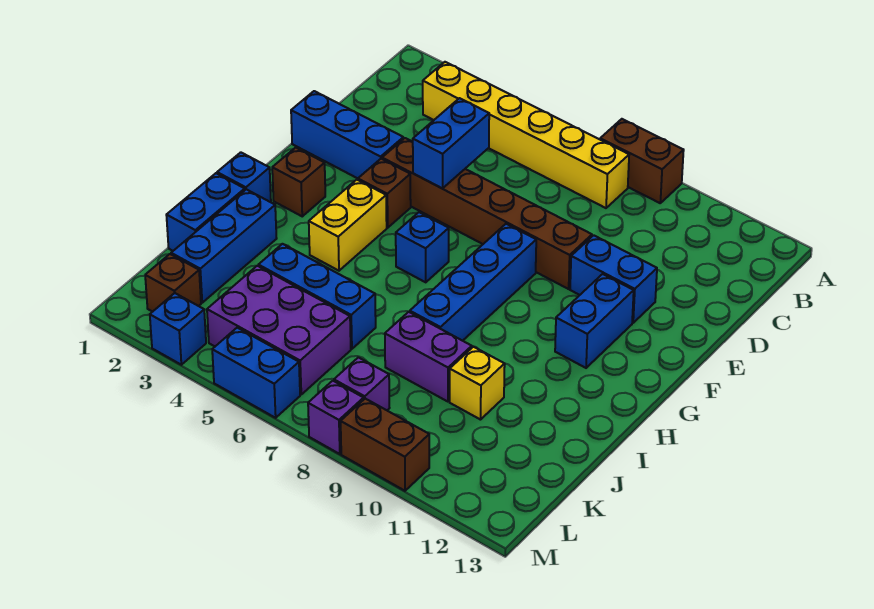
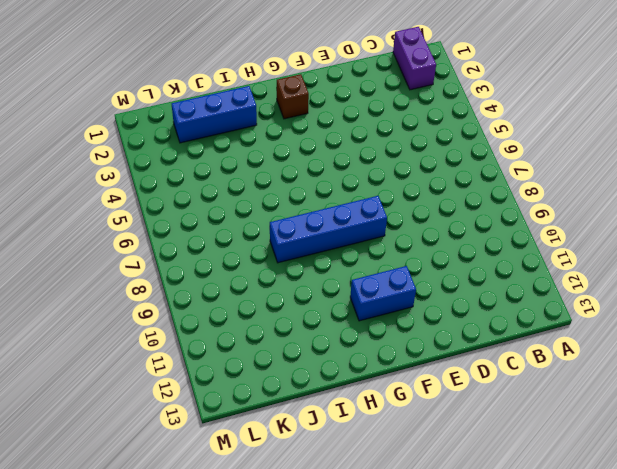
purple 1x2 brick [393,27,436,90] -> purple 1x2 brick moved to [385,312,472,402]
none -> brown 1x2 brick [600,119,684,203]
none -> yellow 1x6 brick [423,62,629,208]
none -> blue 1x3 brick [291,91,403,178]

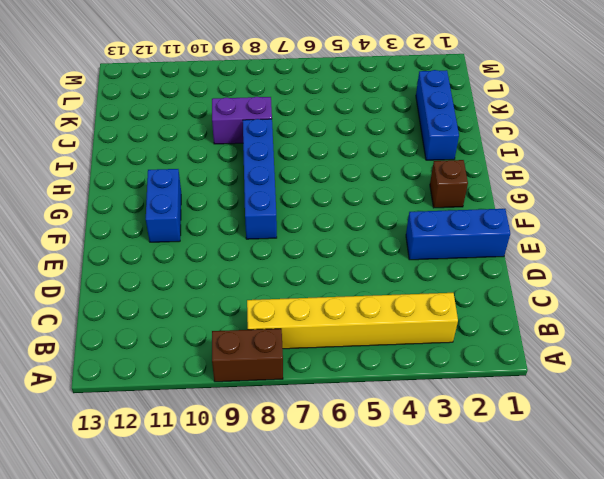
none -> brown 1x6 brick [382,138,592,289]
none -> blue 1x2 brick [570,235,657,323]
none -> brown 1x1 brick [358,159,411,228]

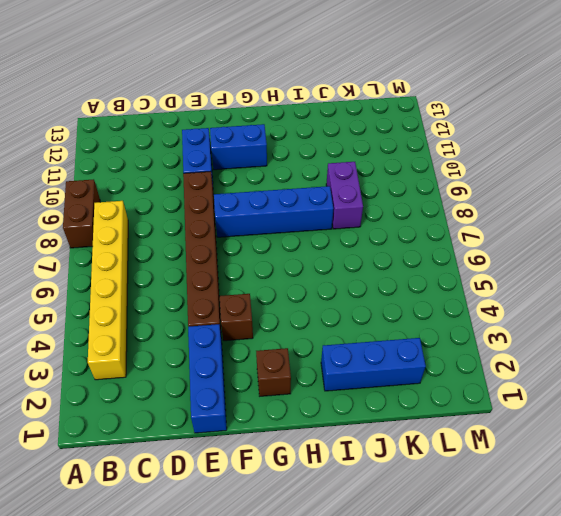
none -> yellow 1x2 brick [309,180,387,271]
none -> blue 1x1 brick [396,212,449,282]
none -> blue 1x1 brick [217,152,271,202]

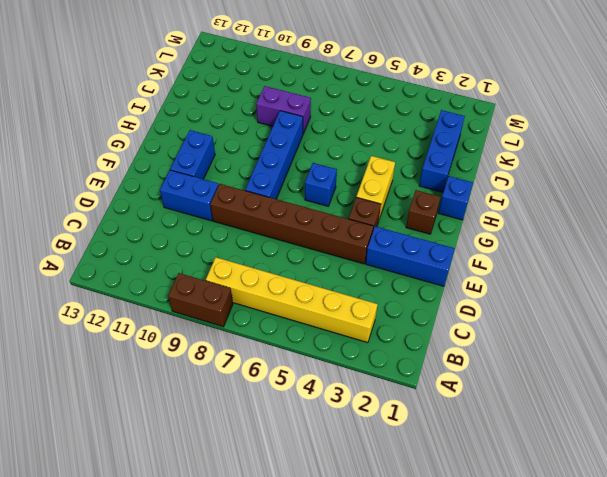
none -> blue 1x2 brick [166,173,245,251]
none -> blue 1x3 brick [258,244,376,349]
none -> yellow 1x1 brick [450,347,505,420]

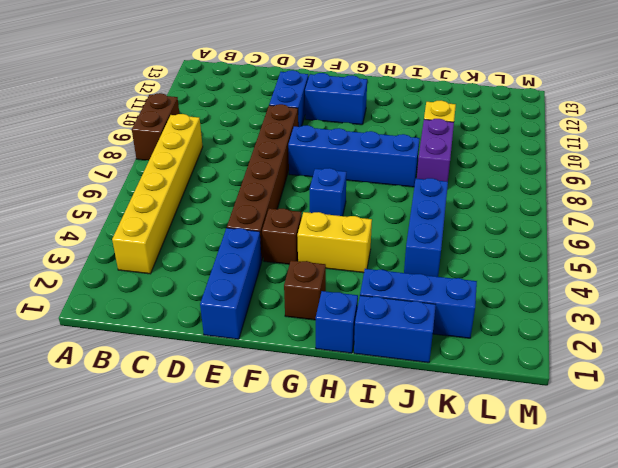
none -> purple 2x3 brick [207,266,351,394]
none -> brown 1x1 brick [145,254,201,312]
none -> purple 1x1 brick [334,357,389,410]

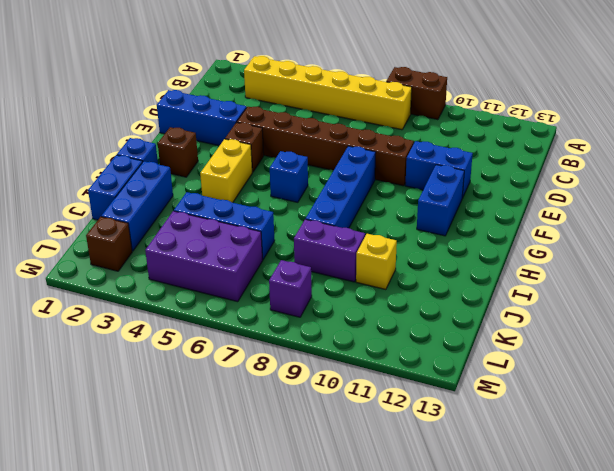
none -> blue 1x1 brick [150,293,206,365]
none -> blue 1x2 brick [212,328,300,418]
none -> purple 1x1 brick [308,381,364,454]

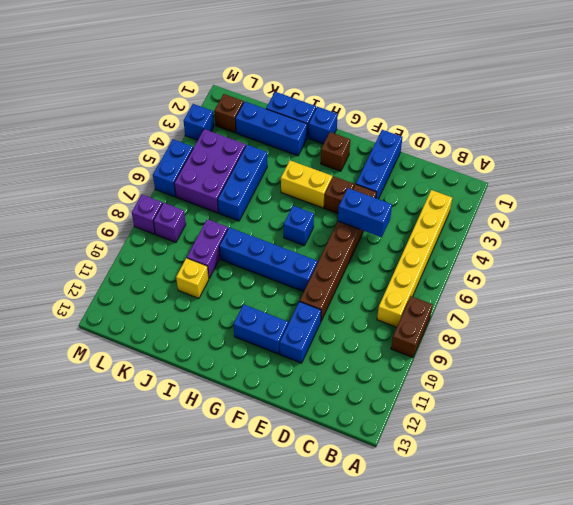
none -> brown 1x2 brick [341,399,429,491]

